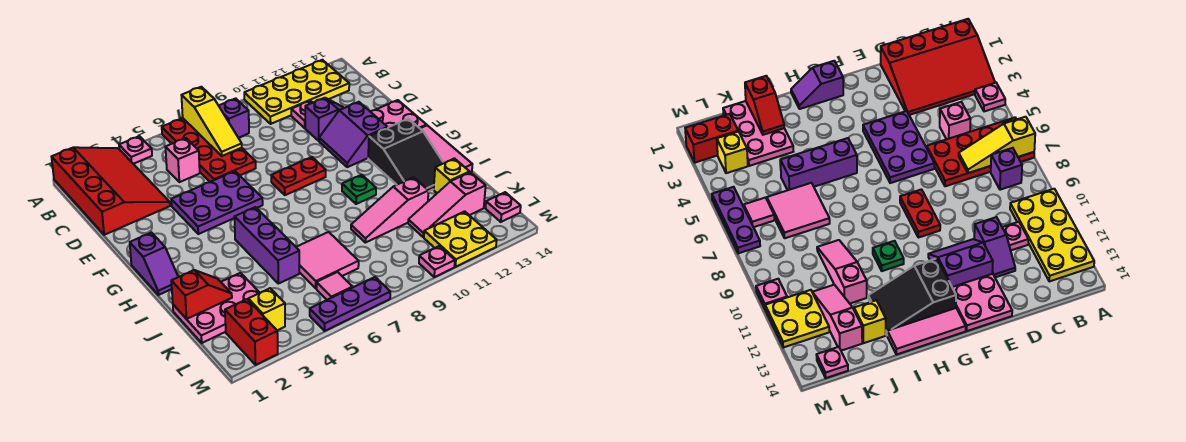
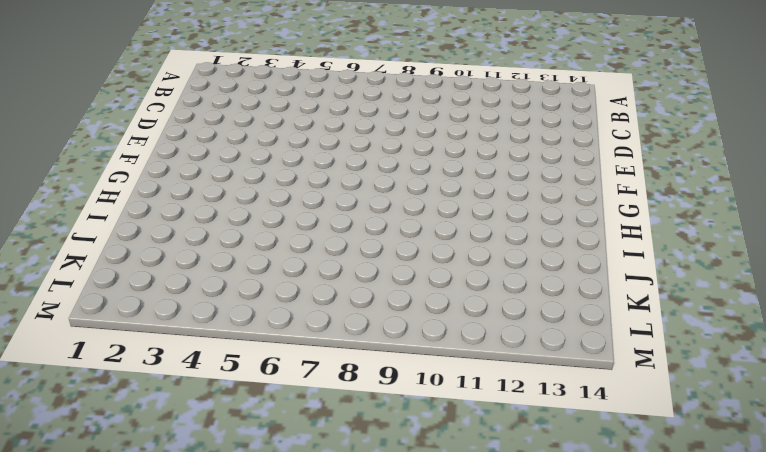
none -> red 3x4 slope [52,147,170,235]
none -> pink 1x1 plate [119,136,152,164]
none -> red 2x4 plate [162,118,256,182]
none -> yellow 2x4 plate [244,60,349,124]

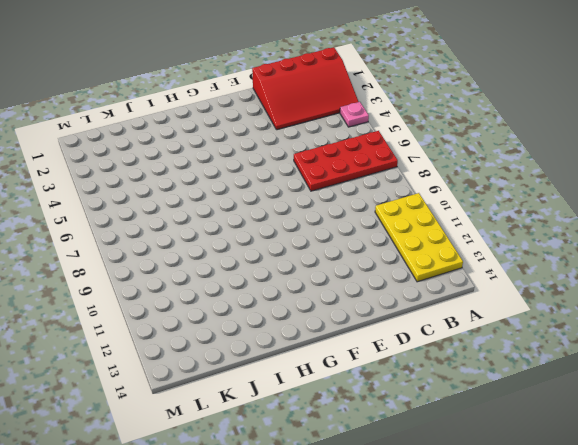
none -> purple 1x1 brick [219,98,249,138]
none -> pink 1x1 brick [165,138,200,182]
none -> pink 1x1 plate [291,101,313,128]
none -> purple 1x2 slope [305,98,344,141]

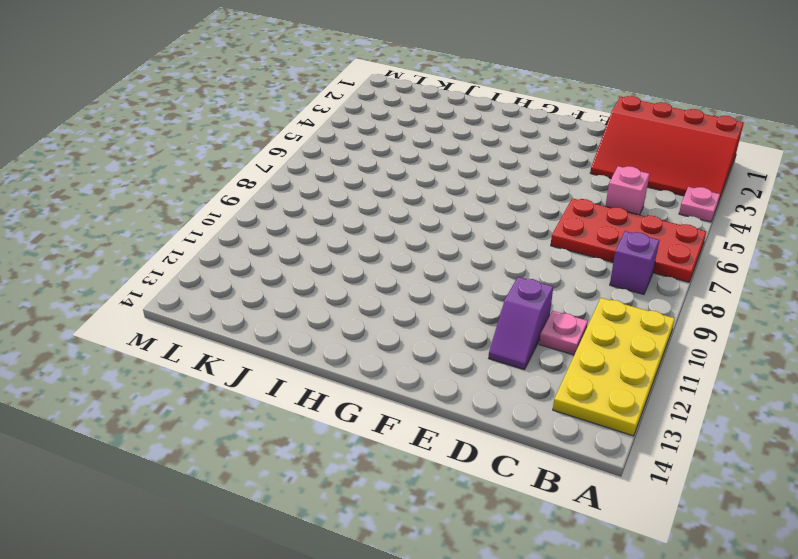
none -> purple 2x3 plate [171,171,263,234]
none -> purple 2x2 slope [319,102,388,167]
none -> pink 2x2 plate [371,100,427,128]
none -> red 1x2 plate [271,157,326,195]

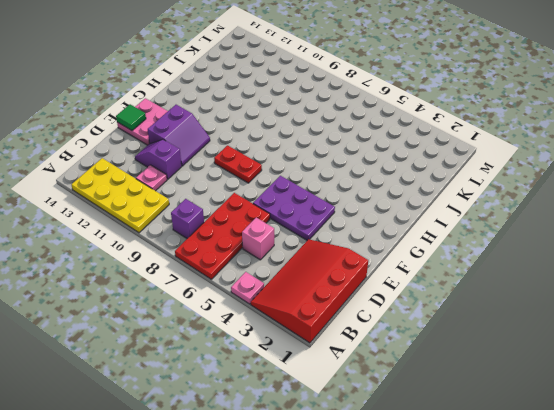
green 1x1 tile [116,104,146,131] -> none
none -> purple 1x2 slope [130,233,178,295]
none -> black 2x3 slope [368,119,443,191]
none -> pink 1x3 tile [420,125,472,172]
none -> purple 1x3 brick [235,207,299,284]

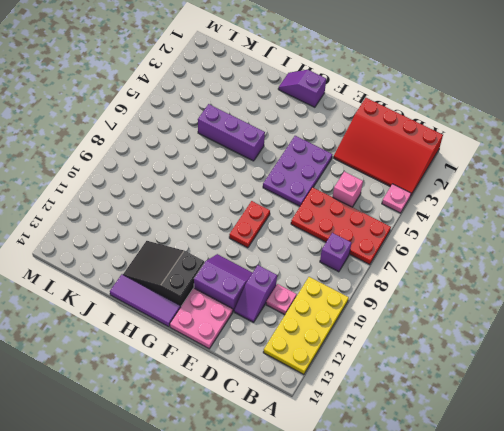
purple 1x3 tile [110,274,181,327] -> pink 1x3 tile [420,125,472,172]
none -> green 1x1 plate [342,175,376,204]
none -> pink 2x3 plate [173,273,260,343]
none -> pink 2x2 tile [296,232,359,288]
none -> pink 1x3 slope [351,177,429,243]

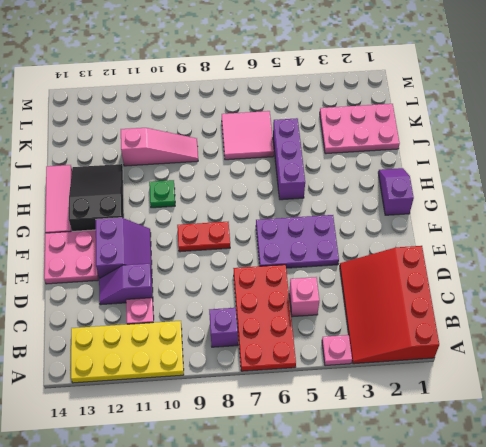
none -> yellow 1x1 brick [434,159,469,193]
none -> pink 1x3 slope [408,172,486,237]
none -> red 1x2 brick [225,299,278,365]
none -> yellow 1x1 brick [248,288,285,330]

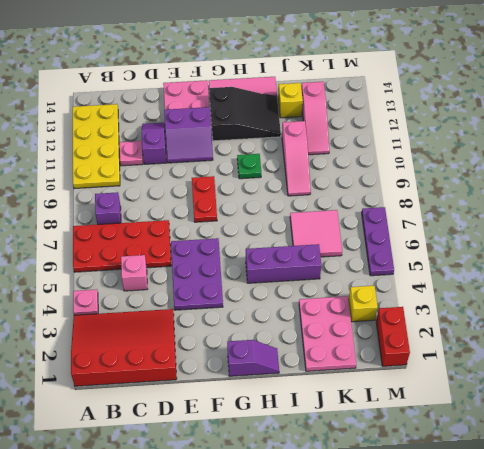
red 1x2 brick [376,307,410,366] -> red 1x2 brick turned to [225,299,278,365]
none -> pink 1x1 tile [316,272,352,300]
none -> yellow 2x2 plate [424,211,497,267]
none -> pink 1x1 plate [485,192,521,222]
none -> pink 1x1 plate [419,246,455,277]

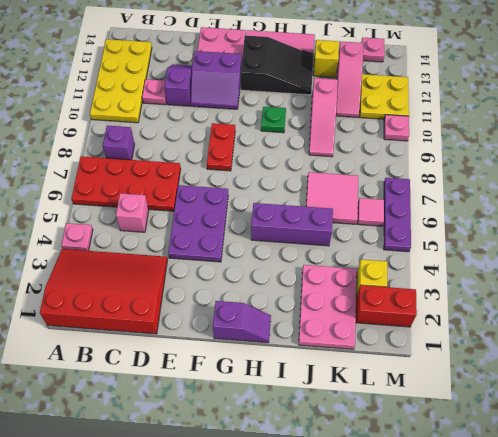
none -> yellow 1x3 slope [181,87,242,156]
none -> red 1x2 slope [171,270,232,319]

